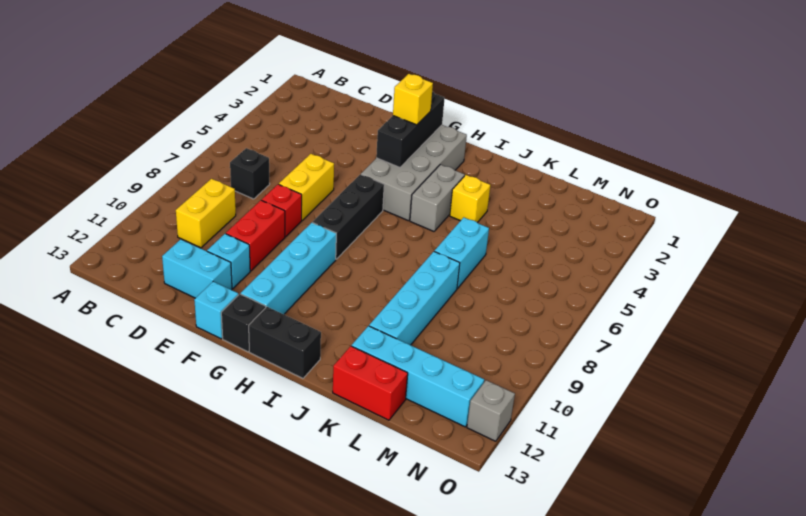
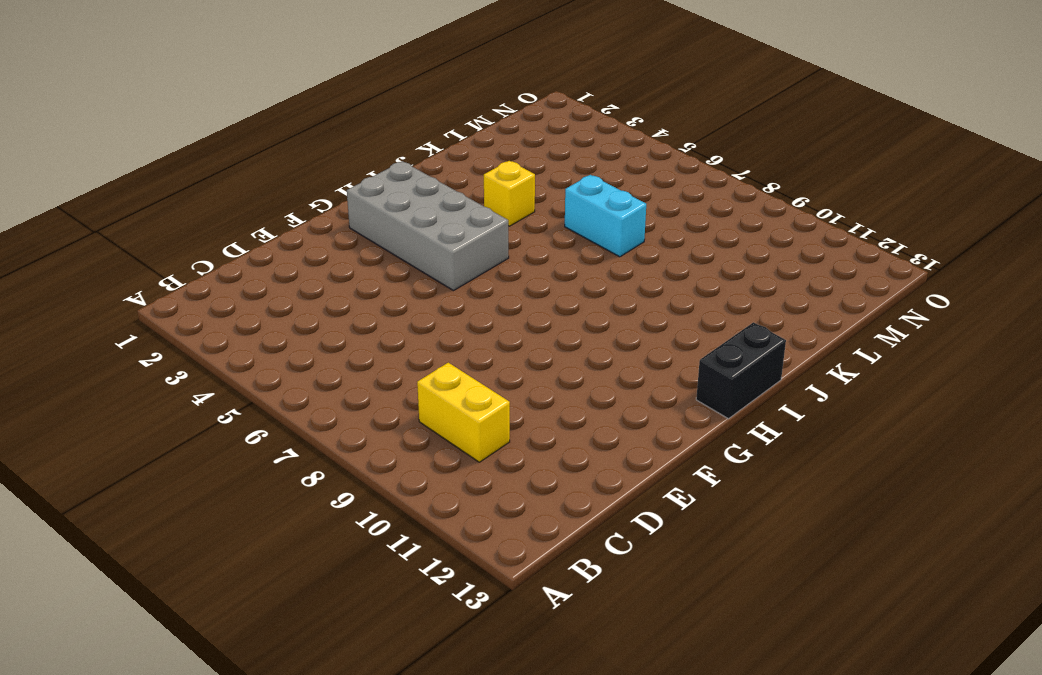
none -> black 1x1 brick [230,148,270,199]
none -> cyan 1x2 brick [162,239,232,298]
none -> yellow 1x2 brick [279,154,334,220]

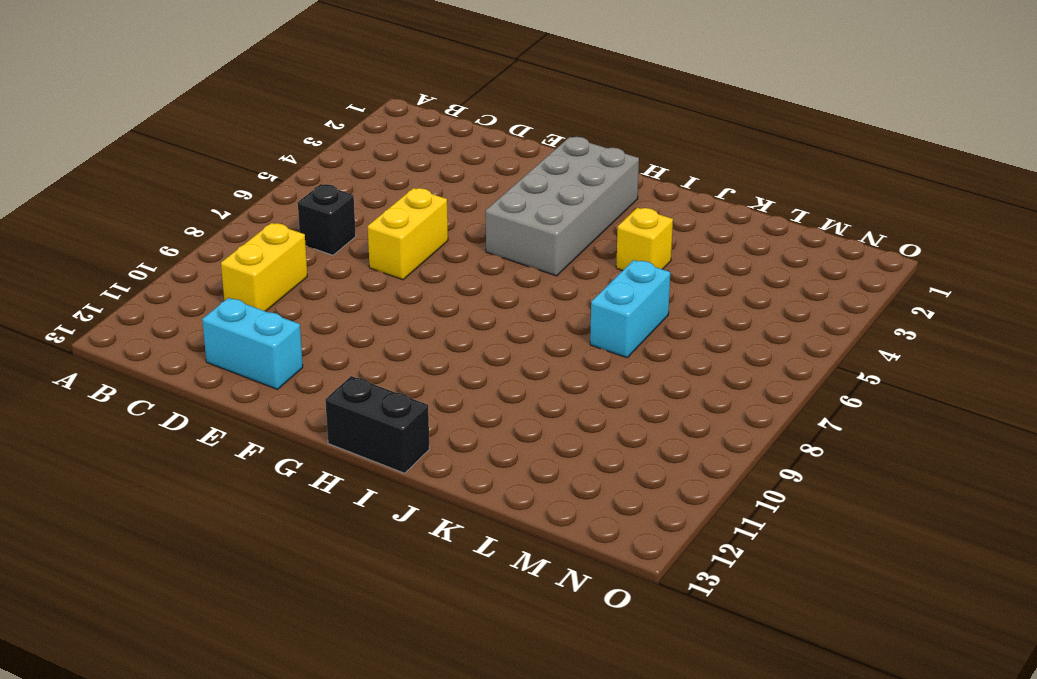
none -> red 1x1 brick [262,184,302,237]
none -> red 1x2 brick [226,200,285,271]
none -> cyan 1x1 brick [207,234,250,289]

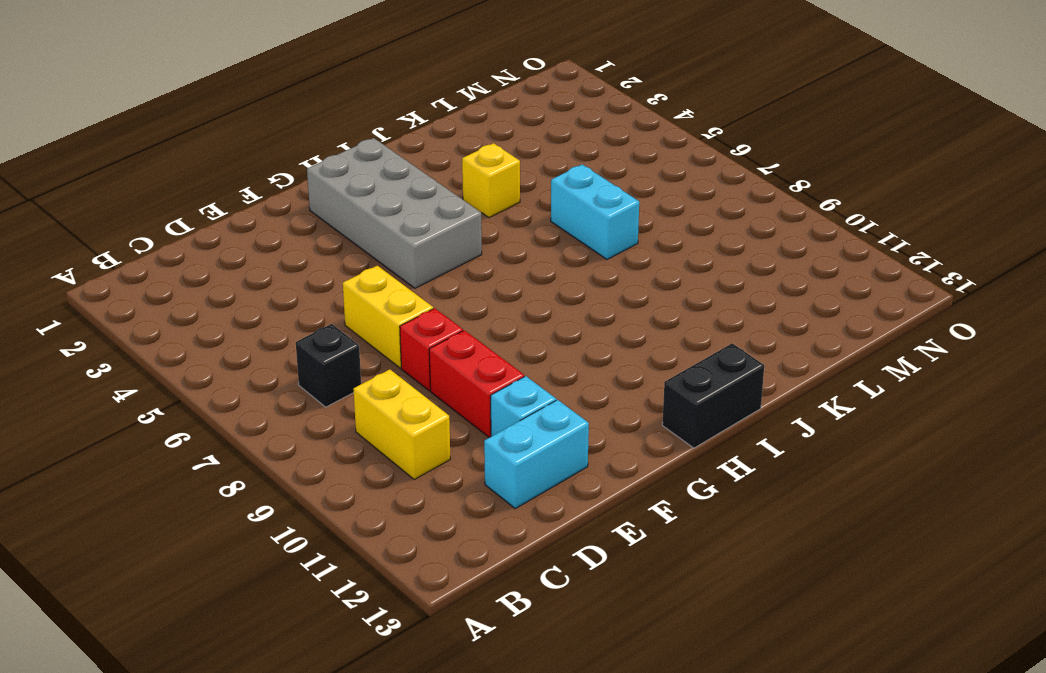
none -> cyan 1x1 brick [194,281,238,339]
none -> black 1x3 brick [312,174,384,259]
none -> cyan 1x4 brick [241,223,336,314]

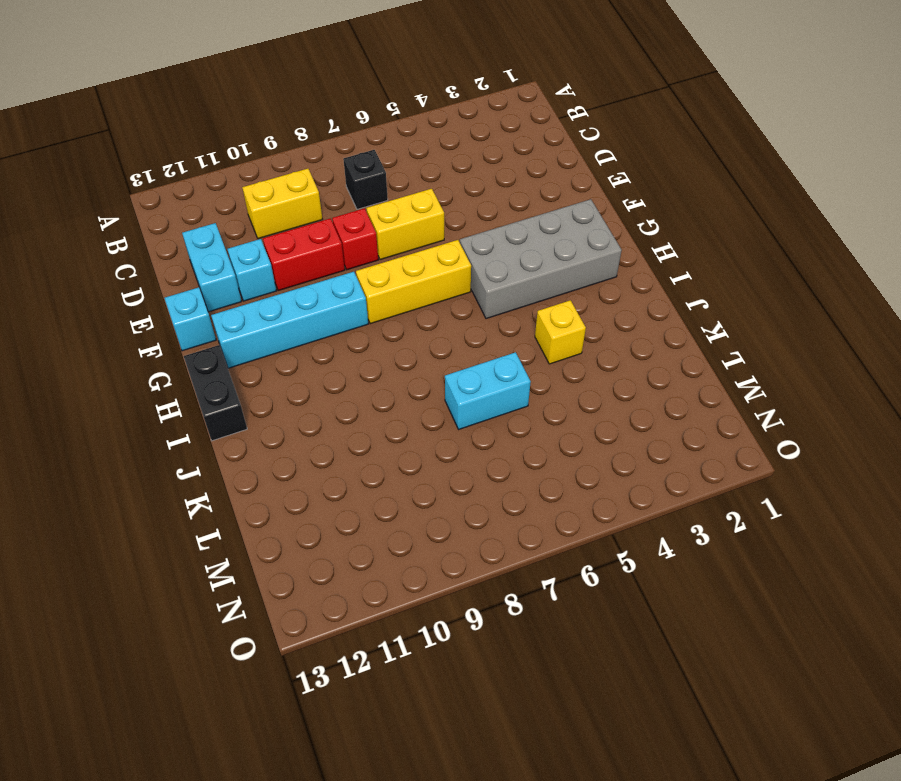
yellow 1x3 brick [356,240,471,324] -> black 1x3 brick [312,174,384,259]
none -> black 1x1 brick [221,294,266,352]
none -> grey 1x2 brick [410,165,465,231]
none -> cyan 1x4 brick [369,252,460,345]

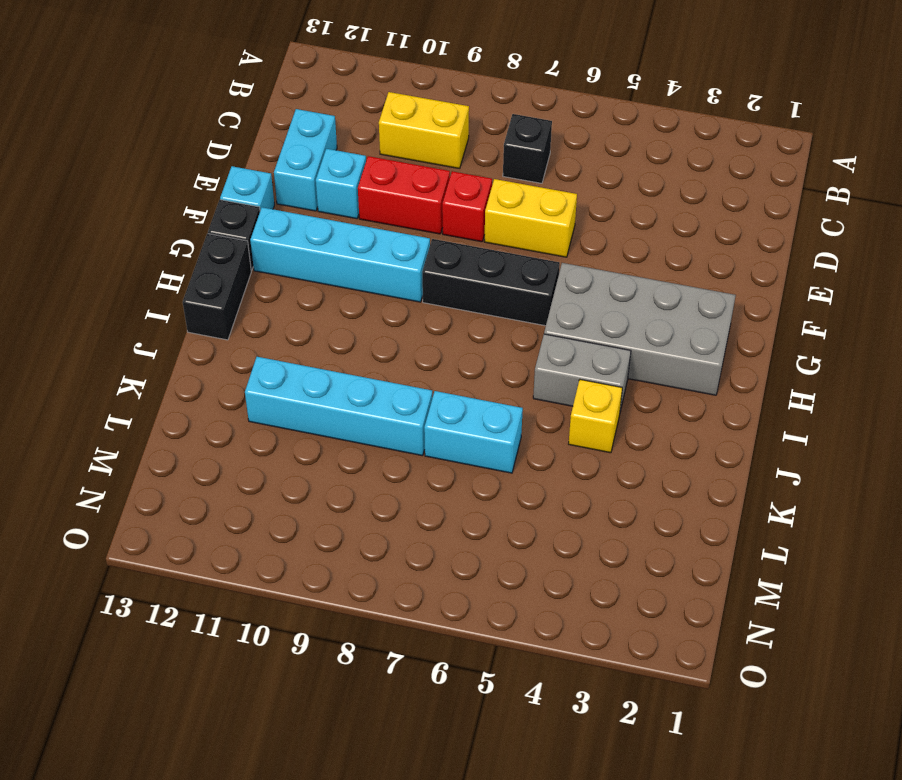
none -> cyan 1x4 brick [352,326,484,427]
none -> red 1x2 brick [333,346,408,420]
none -> grey 1x1 brick [467,380,515,441]

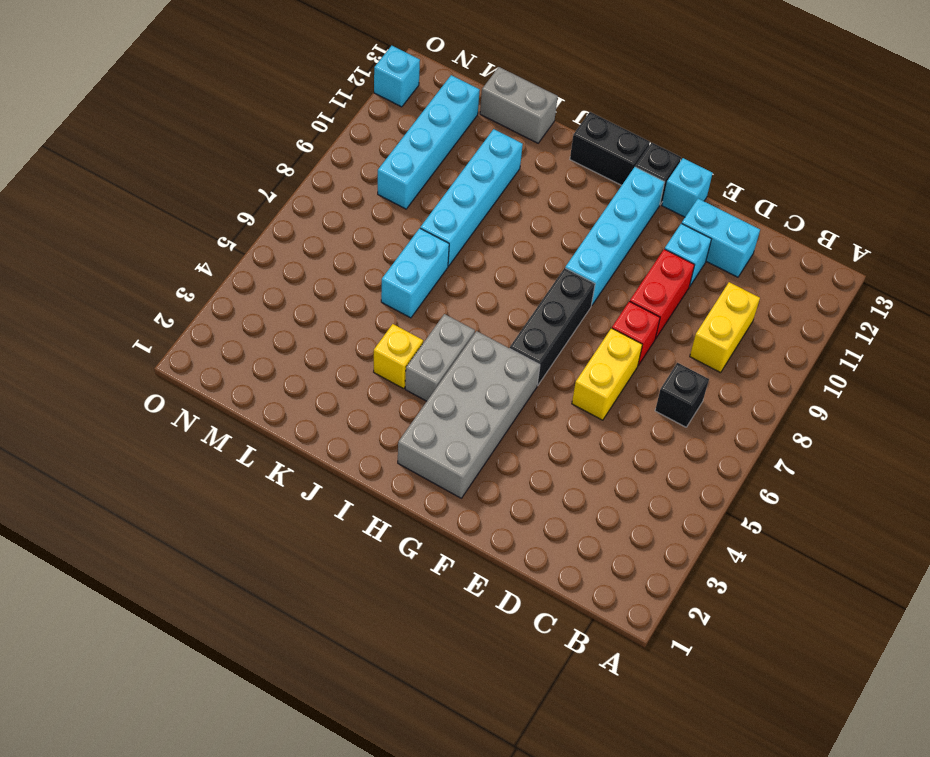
grey 1x2 brick [480,67,558,143] -> red 1x2 brick [333,346,408,420]
cyan 1x4 brick [378,75,480,209] -> cyan 1x4 brick turned to [352,326,484,427]
cyan 1x1 brick [374,46,420,107] -> grey 1x1 brick [467,380,515,441]
none -> black 1x3 brick [376,91,445,167]
none -> yellow 1x1 brick [393,74,433,125]

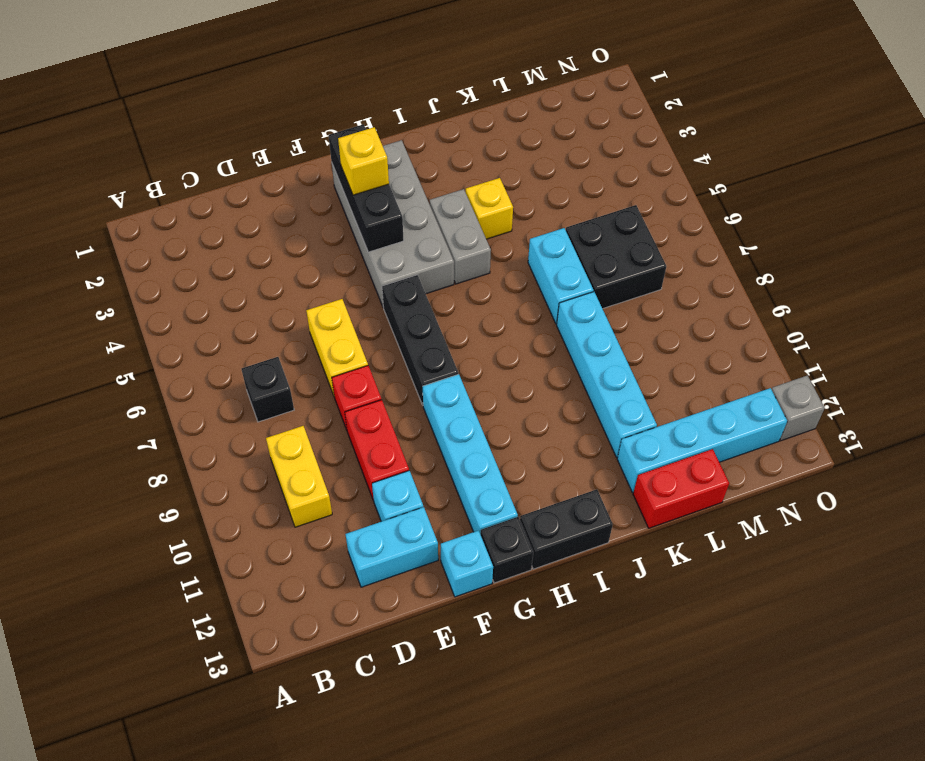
black 2x2 brick [566,205,666,309] -> none

